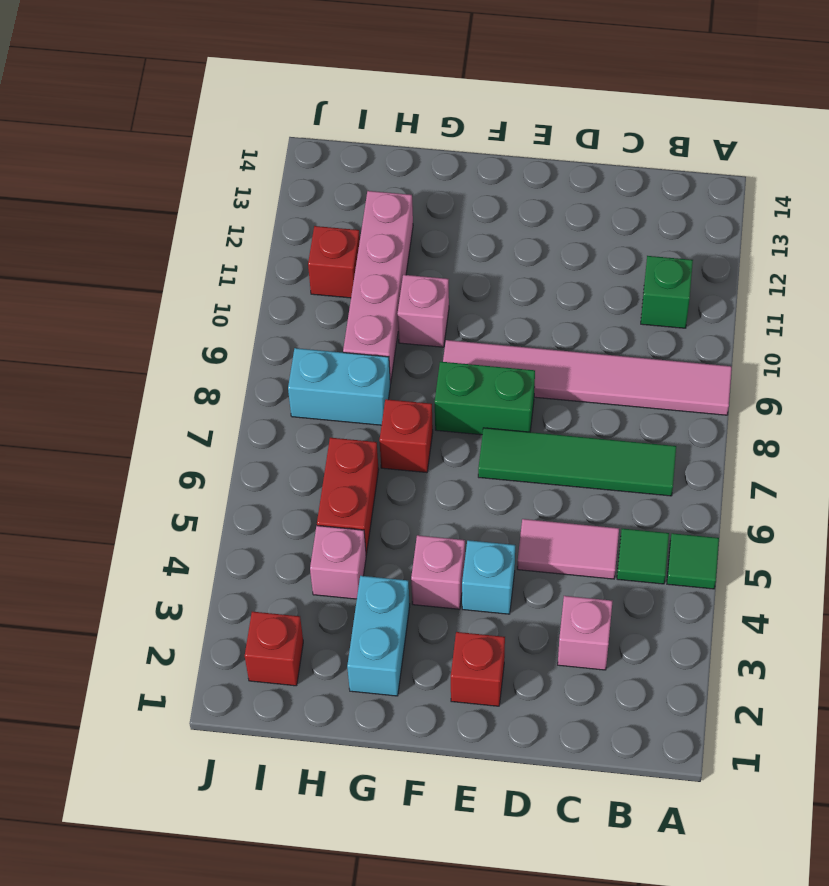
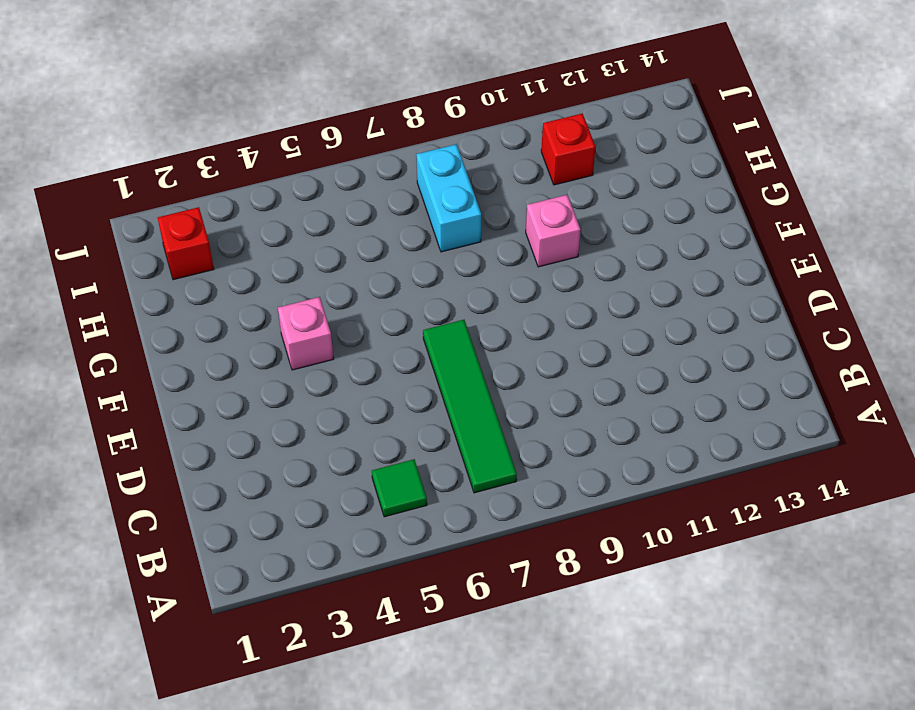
none -> green 1x1 tile [667,533,719,589]
none -> pink 1x6 tile [443,340,732,415]
none -> green 1x1 brick [641,256,693,328]

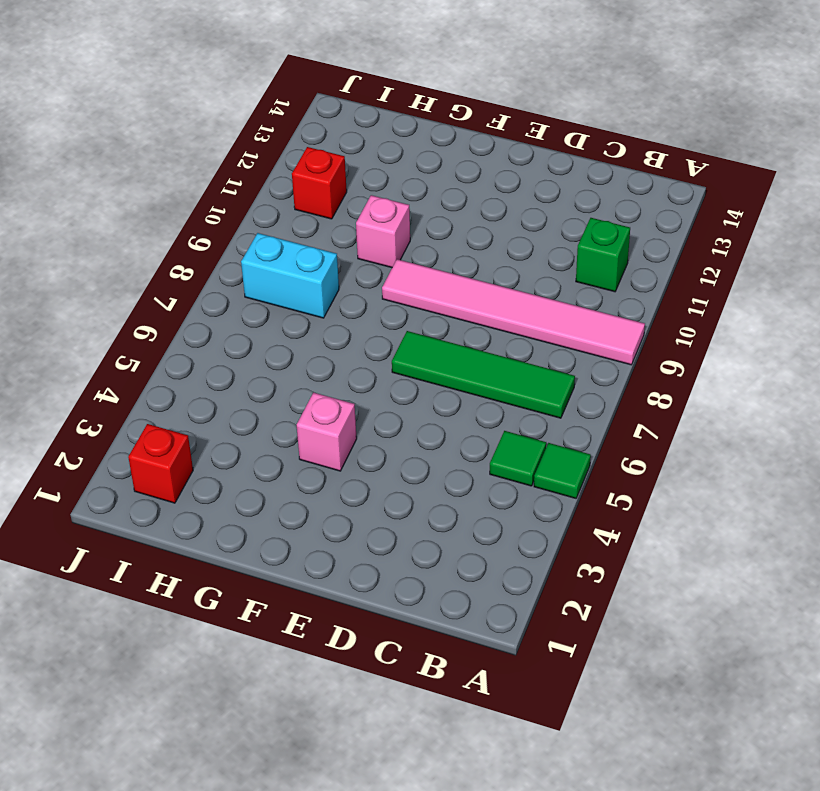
none -> pink 1x1 brick [558,596,613,670]
none -> pink 1x2 tile [517,519,619,579]
none -> red 1x1 brick [451,632,505,706]

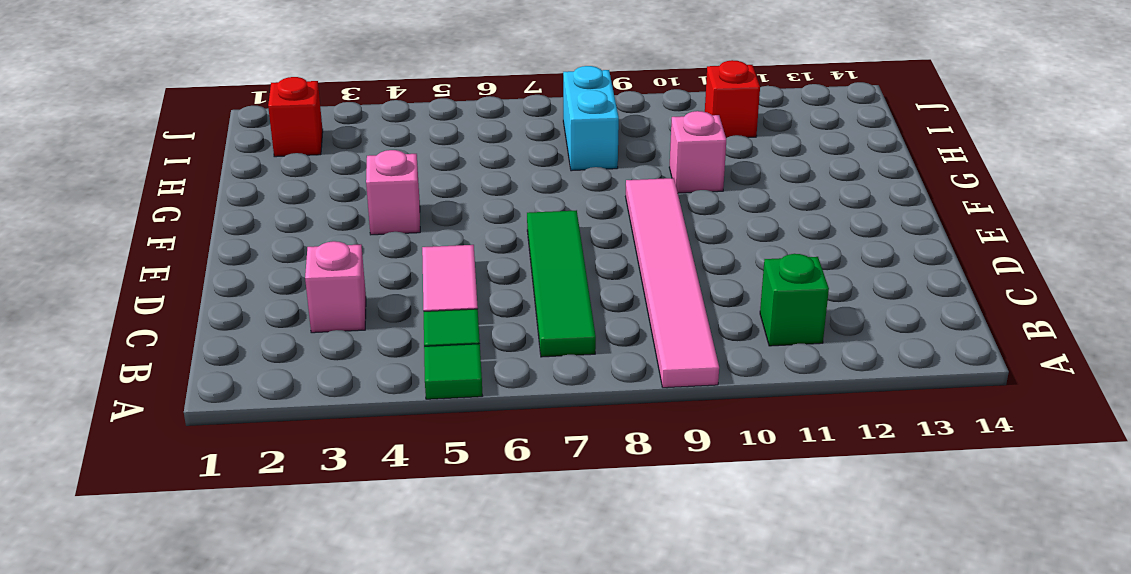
none -> red 1x1 brick [451,632,505,706]
none -> cyan 1x1 brick [462,540,515,614]
none -> green 1x2 brick [435,362,535,435]

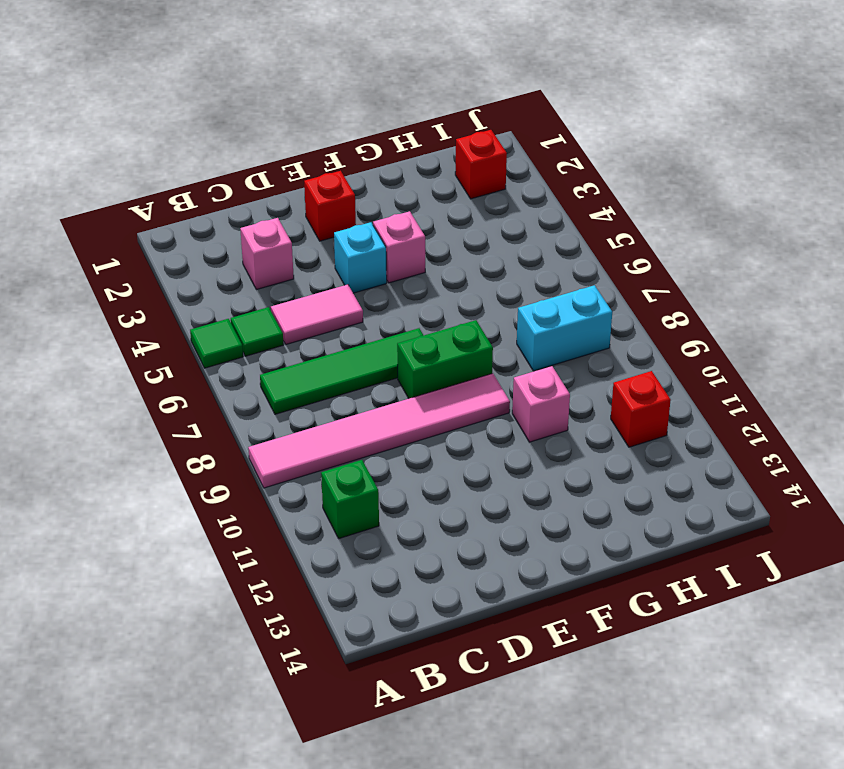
none -> cyan 1x2 brick [347,576,410,696]
none -> red 1x1 brick [379,399,433,473]
none -> pink 1x1 brick [310,526,366,599]

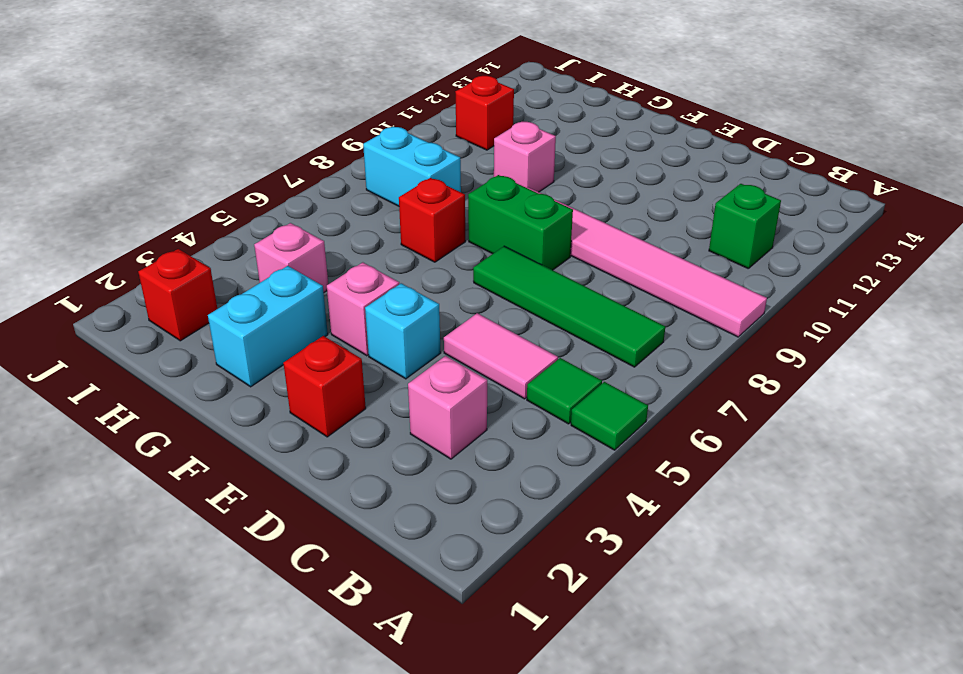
none -> red 1x2 brick [317,438,379,555]
none -> pink 1x4 brick [343,191,413,384]

